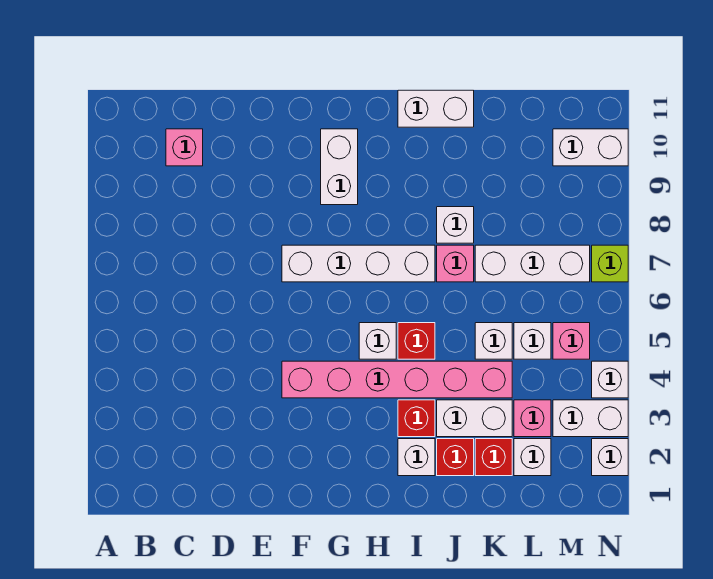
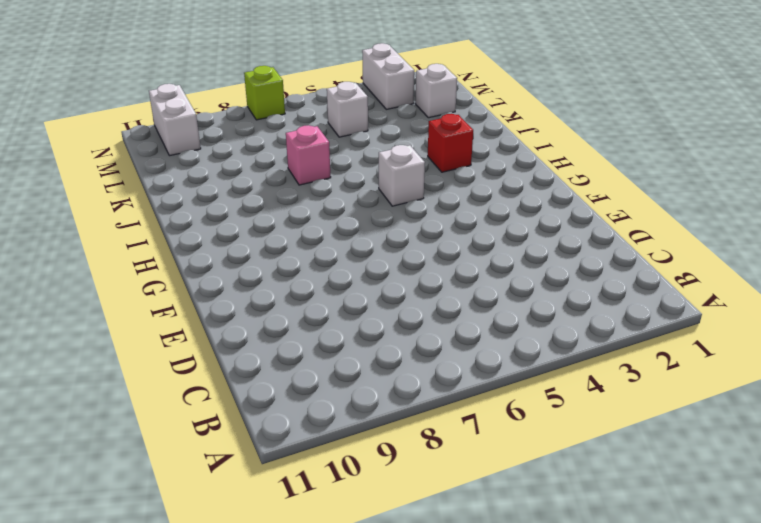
none -> pink 1x1 brick [166,129,203,166]
none -> pink 1x6 brick [282,361,512,398]
none -> white 1x4 brick [282,245,435,282]

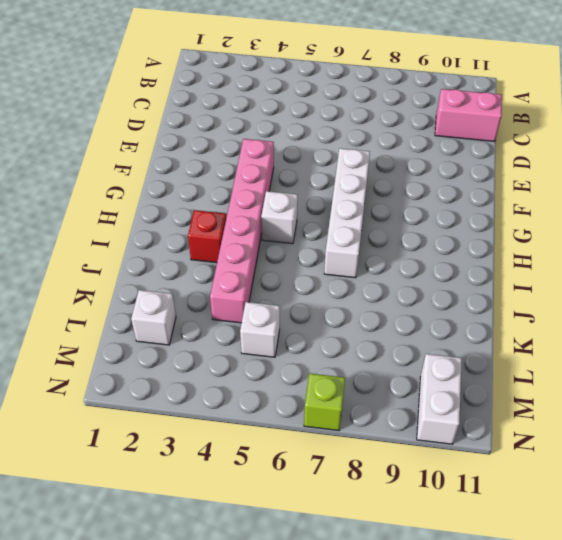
pink 1x2 brick [435,89,502,142] -> pink 1x1 brick [166,129,203,166]
none -> white 1x2 brick [321,129,358,205]
none -> white 1x1 brick [398,439,435,476]
none -> red 1x1 brick [398,323,435,359]

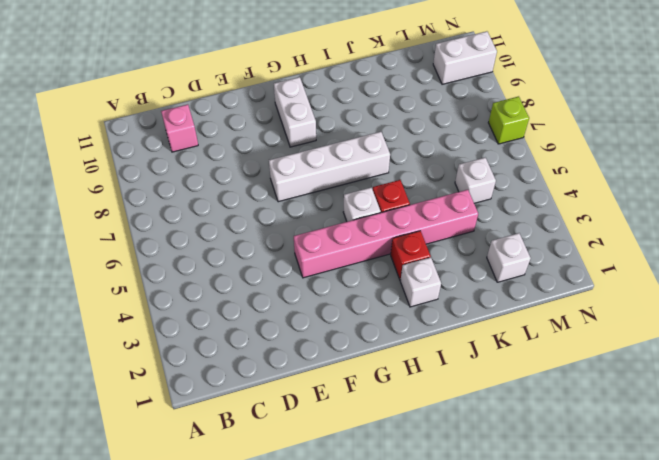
none -> white 1x2 brick [398,90,474,127]
none -> red 1x1 brick [437,439,474,476]
none -> white 1x2 brick [437,400,512,437]

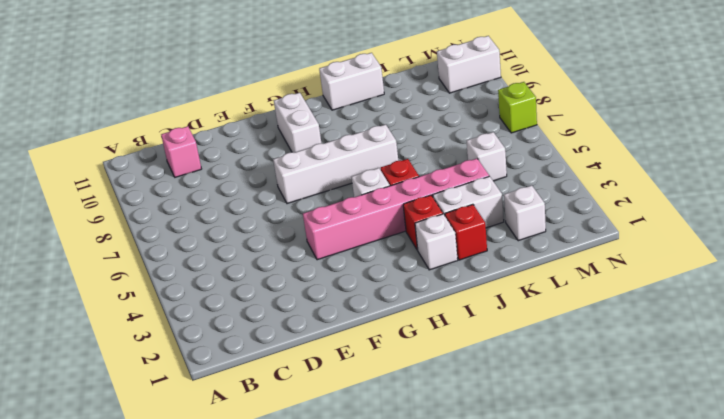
none -> pink 1x1 brick [437,245,474,282]
none -> white 1x1 brick [437,207,474,243]
none -> red 1x1 brick [475,439,512,476]

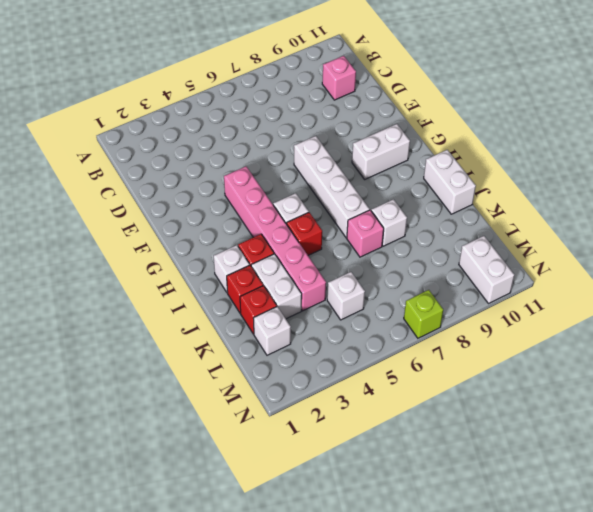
none -> white 1x1 brick [475,323,512,359]
none -> white 1x3 brick [475,245,590,282]
none -> pink 1x1 brick [514,400,551,437]

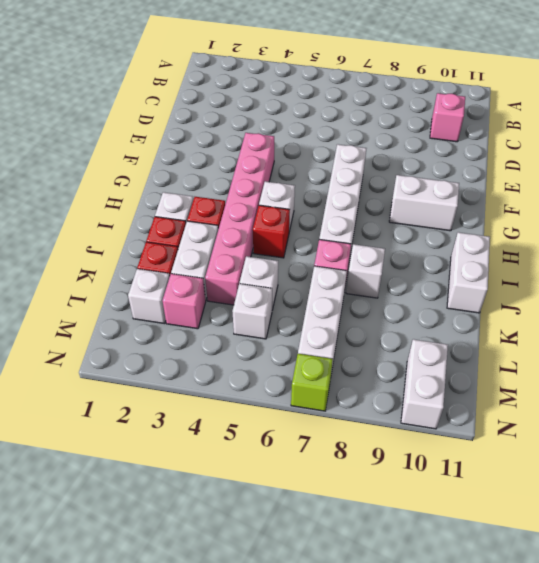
none -> white 1x2 brick [553,400,628,437]
none -> pink 1x1 brick [553,323,590,359]
none -> white 1x1 brick [592,439,628,476]

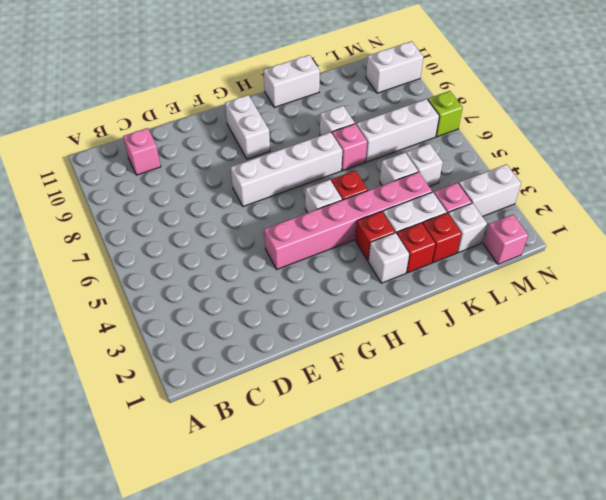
pink 1x1 brick [484,215,528,264] -> pink 1x1 brick moved to [553,323,590,359]
none -> white 1x1 brick [592,439,628,476]
none -> white 1x1 brick [592,361,628,398]

